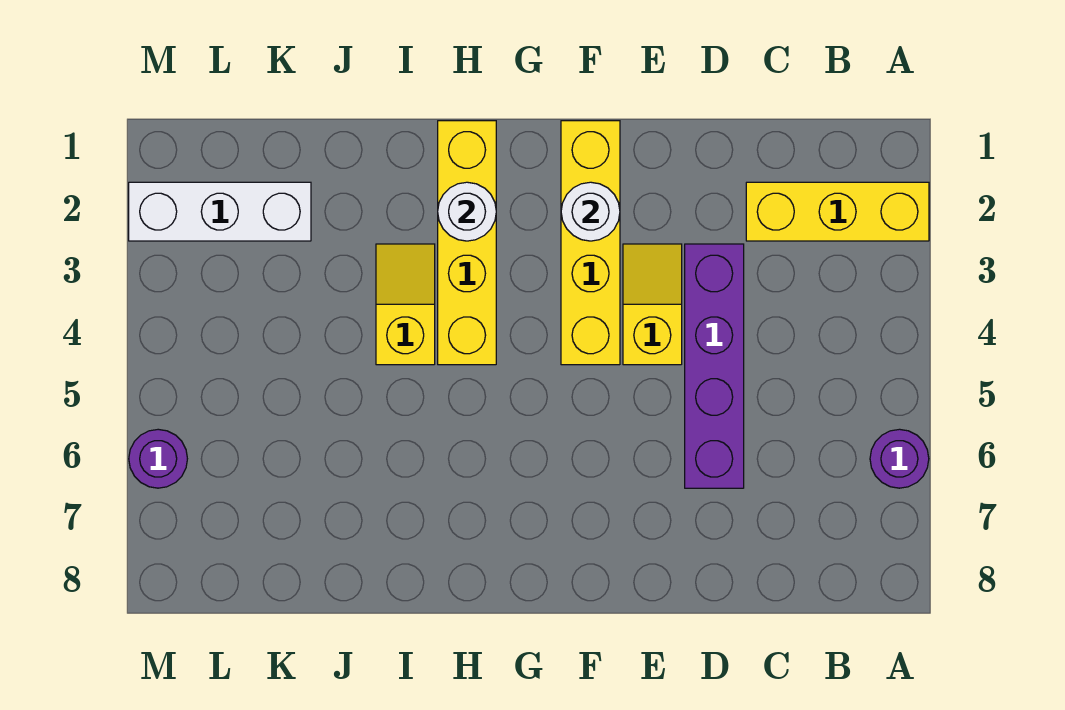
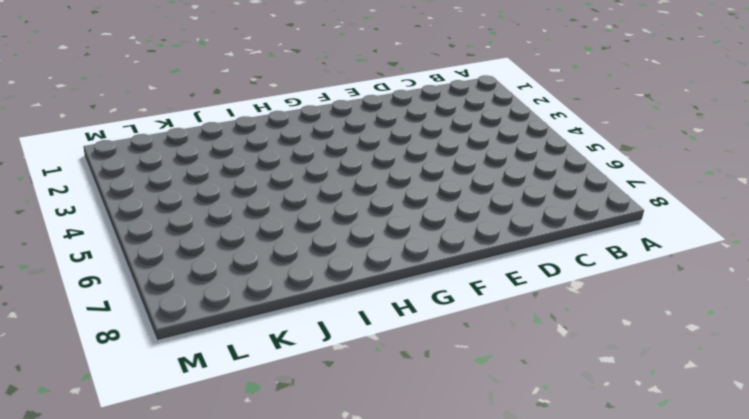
none -> yellow 1x3 brick [746,182,929,241]
none -> purple 1x1 round brick [870,429,929,488]

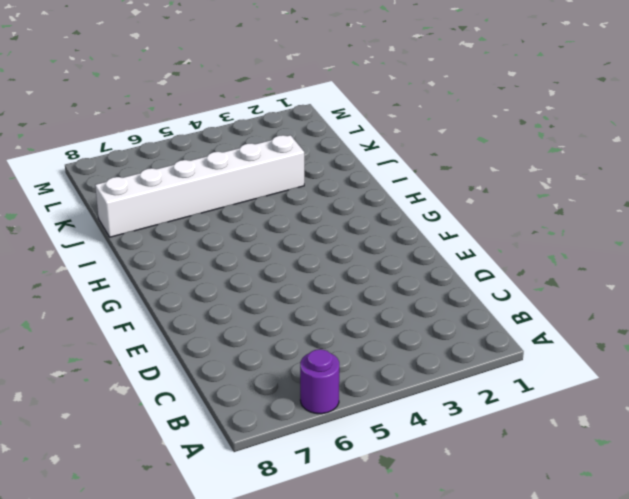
white 1x6 brick [95,135,304,237] -> none
none -> yellow 1x3 brick [746,182,929,241]
none -> purple 1x4 brick [685,244,744,488]

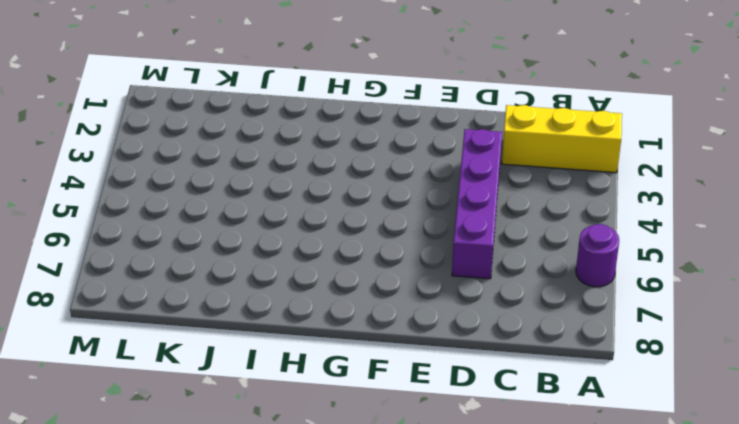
none -> yellow 1x2 slope [623,244,682,365]
none -> yellow 1x4 brick [561,121,620,365]

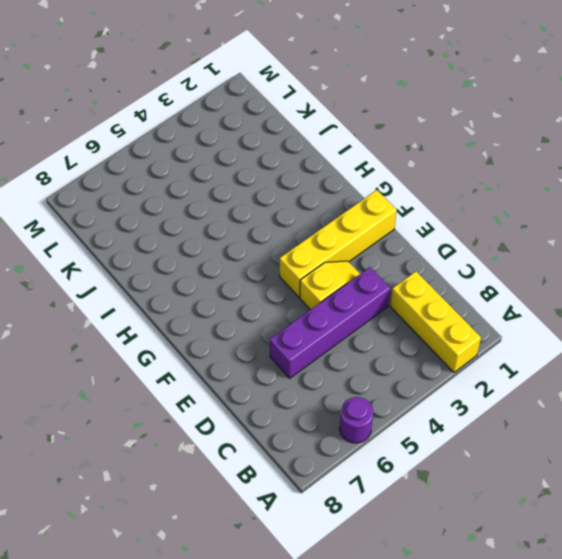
none -> yellow 1x4 brick [438,121,496,365]
none -> yellow 1x2 slope [376,244,435,365]

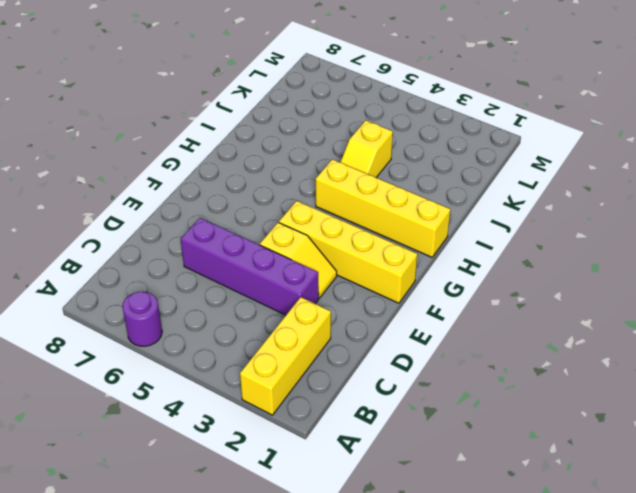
yellow 1x2 slope [340,120,393,177] -> yellow 1x2 slope turned to [376,244,435,365]
none -> white 1x3 brick [129,182,311,241]
none -> purple 1x1 round brick [129,429,187,488]

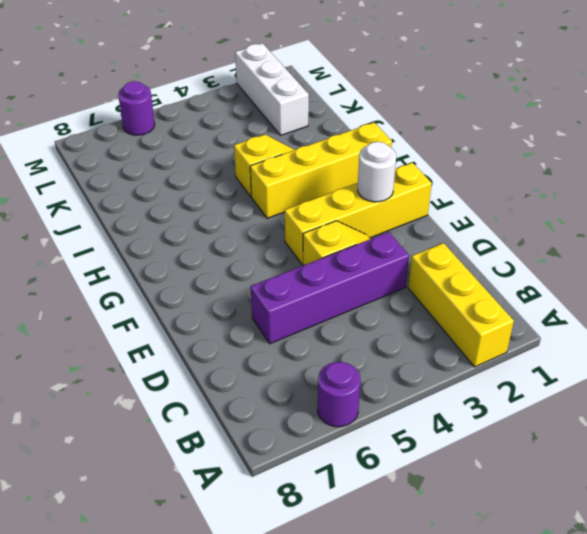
none -> white 1x1 round brick [438,182,496,241]

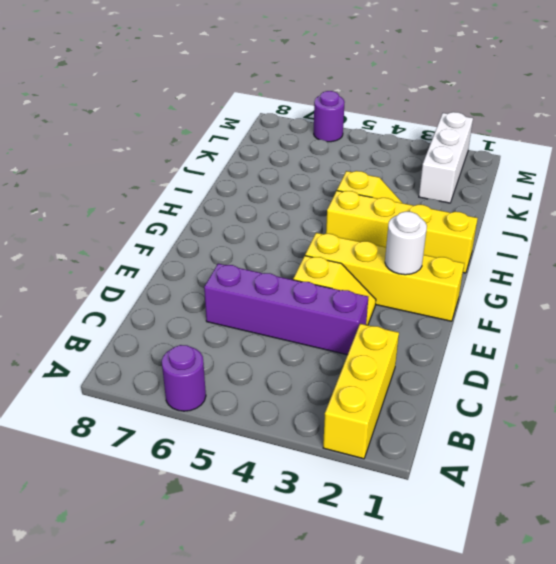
none -> white 1x1 round brick [438,182,496,241]

